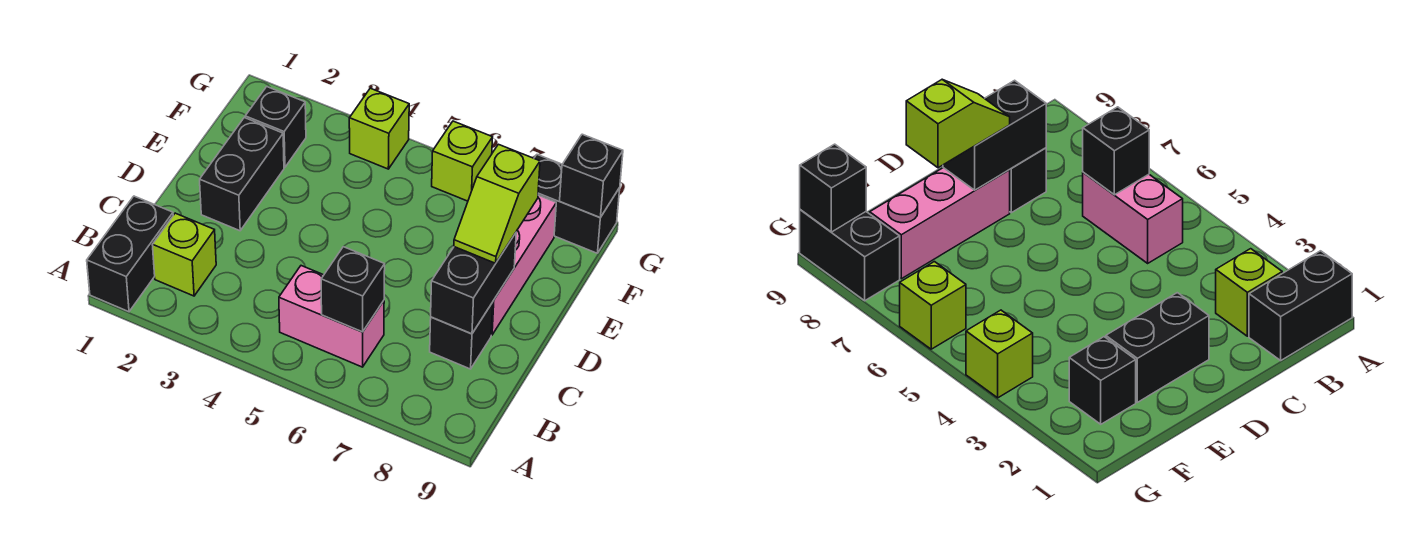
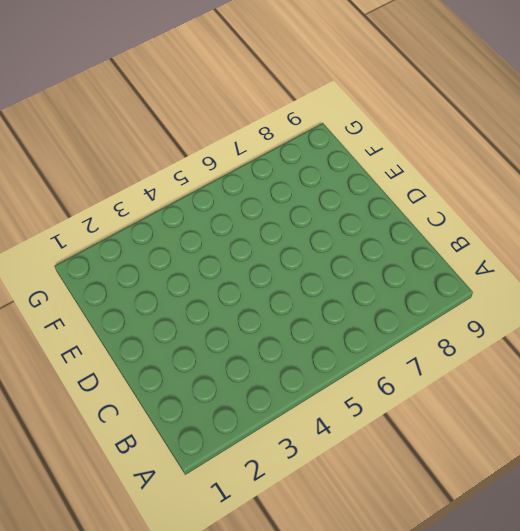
none -> black 1x2 brick [87,196,173,312]
none -> lime 1x1 brick [152,213,216,296]
none -> pink 1x2 brick [279,266,384,367]

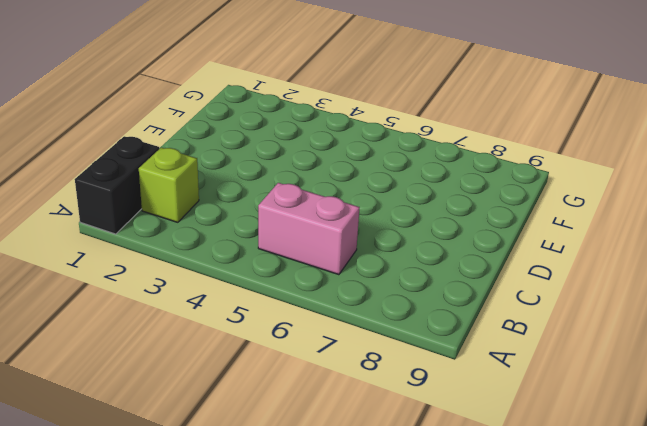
none -> black 1x1 brick [430,303,493,369]
none -> black 1x2 brick [200,118,284,231]
none -> pink 1x3 brick [491,195,556,335]

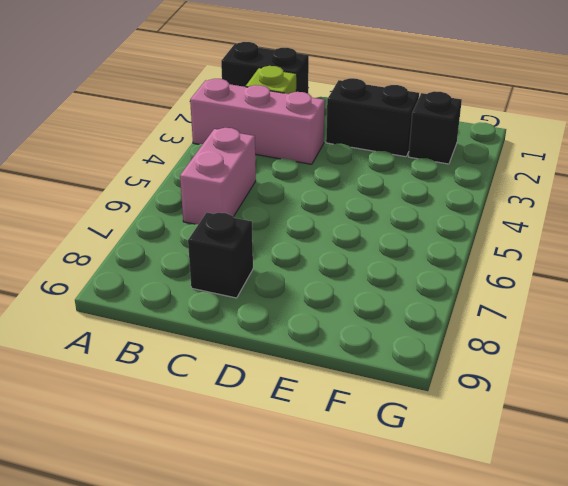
pink 1x3 brick [190,79,325,164] -> pink 1x3 brick moved to [491,195,556,335]
none -> lime 1x1 brick [349,88,409,169]
none -> lime 1x1 brick [432,121,493,201]
none -> black 1x2 brick [534,155,620,253]

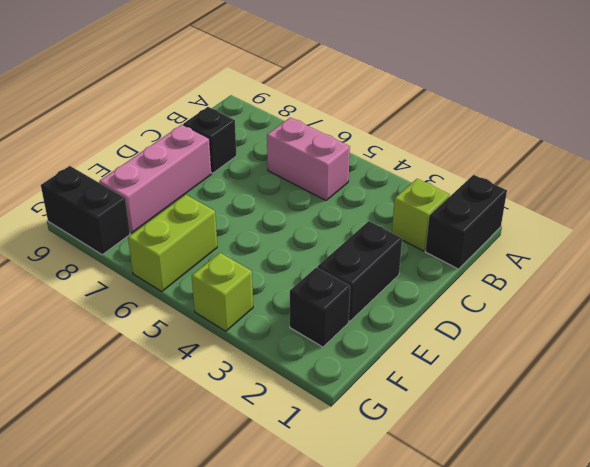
lime 1x2 brick [128,195,217,291] -> lime 1x1 brick [432,121,493,201]
none -> black 1x1 brick [321,247,385,332]
none -> black 1x2 brick [431,233,516,334]
none -> black 1x1 brick [560,134,623,217]

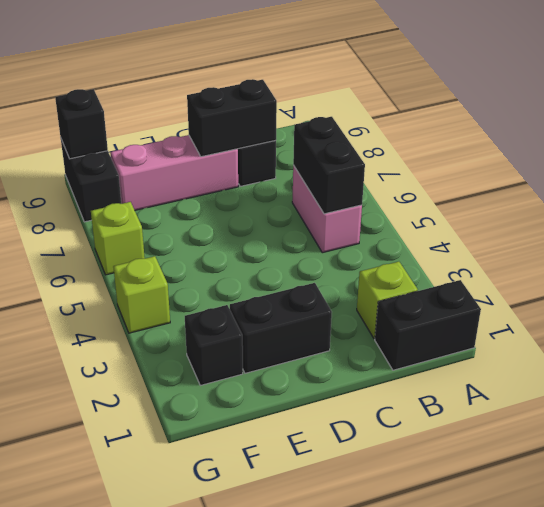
black 1x2 brick [293,117,365,214] -> black 1x1 brick [321,247,385,332]
none -> lime 1x2 slope [454,144,540,263]

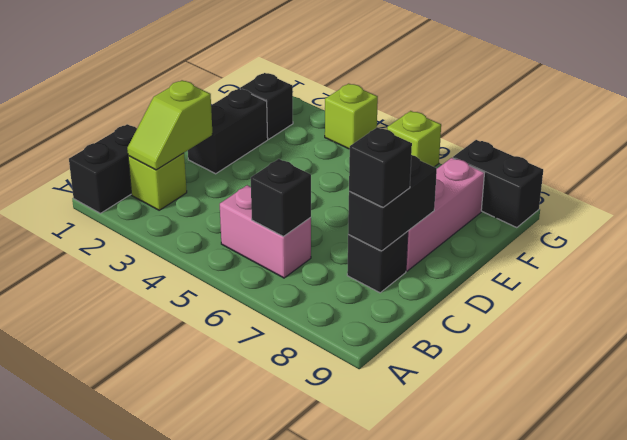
lime 1x2 slope [127,80,213,170] -> lime 1x2 slope moved to [454,144,540,263]
black 1x1 brick [349,127,412,207] -> black 1x1 brick moved to [560,134,623,217]

